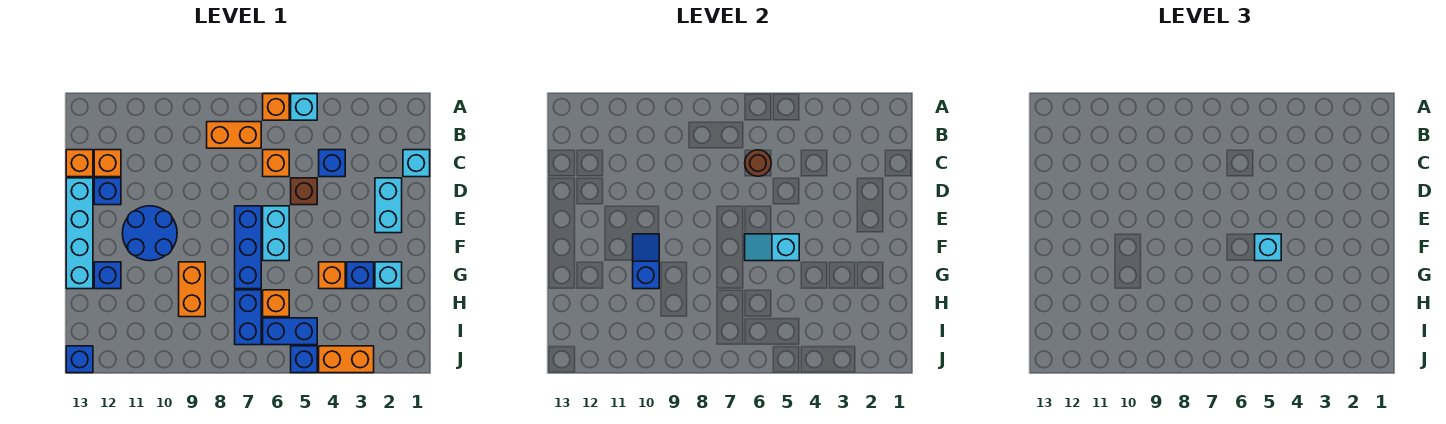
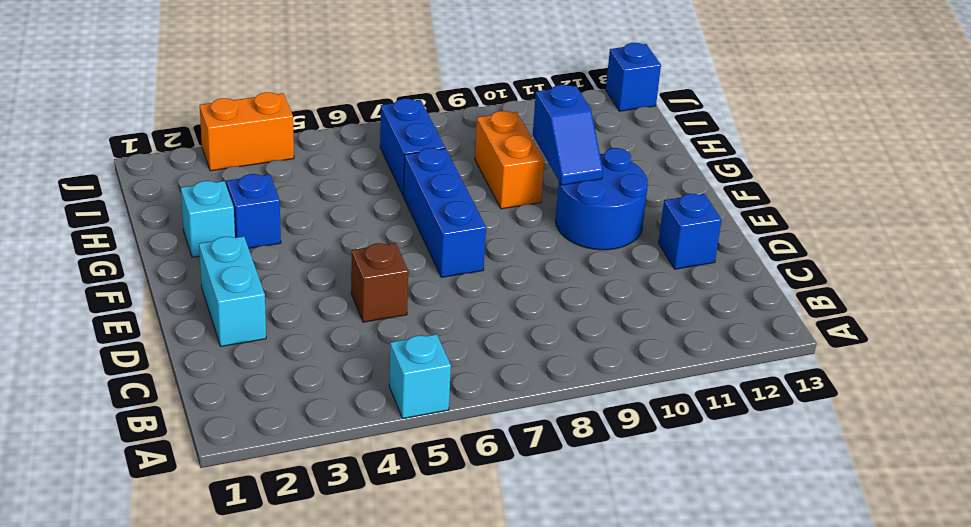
none -> orange 1x1 brick [263,94,289,120]
none -> orange 1x2 brick [207,122,261,148]
none -> cyan 1x1 brick [403,150,430,177]
none -> blue 1x1 brick [319,150,345,177]

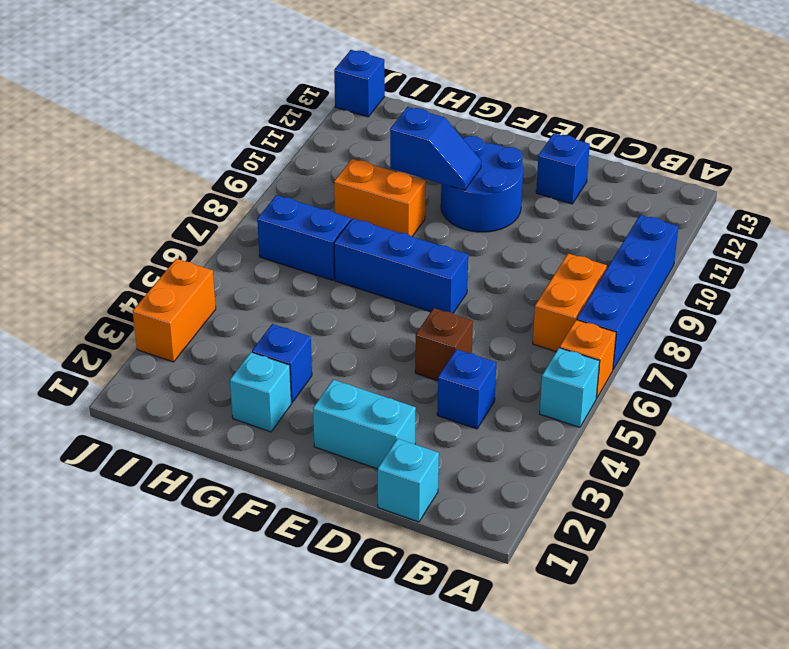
blue 1x4 brick [577,215,678,369] -> none
none -> orange 1x1 brick [263,150,289,177]
none -> orange 1x1 brick [94,150,121,177]
none -> orange 1x1 brick [66,150,93,177]
none -> cyan 1x4 brick [66,178,93,289]

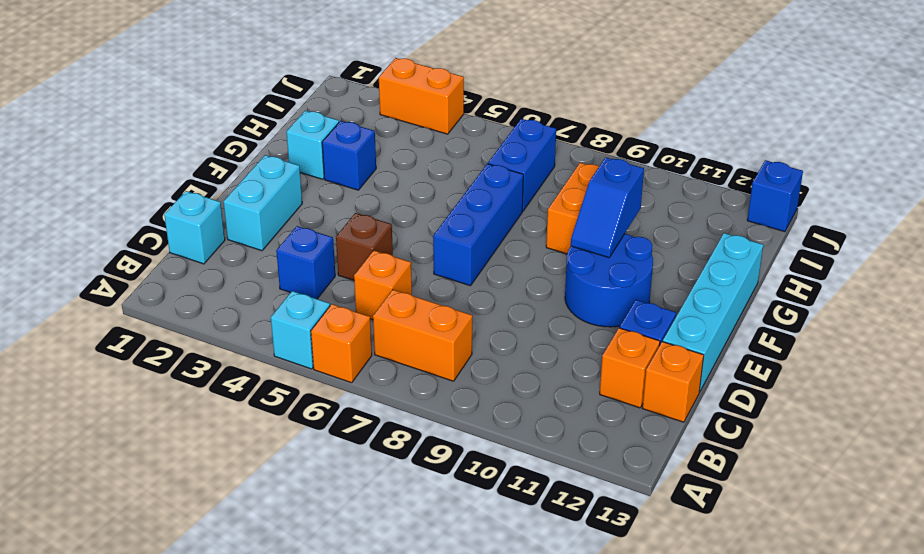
none -> cyan 1x2 brick [263,206,289,261]
none -> orange 1x1 brick [319,262,345,289]
none -> blue 1x1 brick [94,262,121,289]
none -> orange 1x1 brick [263,290,289,317]

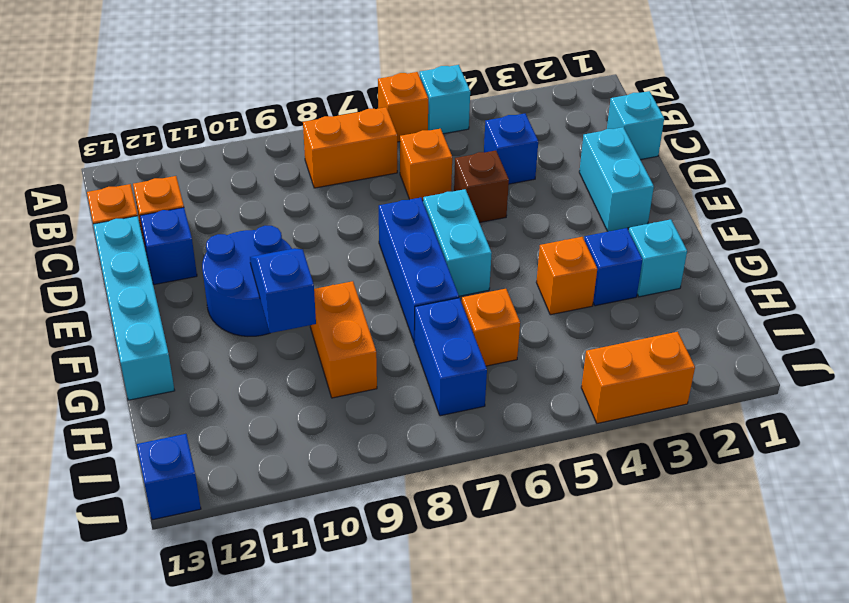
none -> blue 1x1 brick [94,262,121,289]
none -> blue 1x2 brick [263,318,317,345]
none -> blue 1x1 brick [291,346,317,373]
none -> brown 1x1 round brick [745,150,771,176]

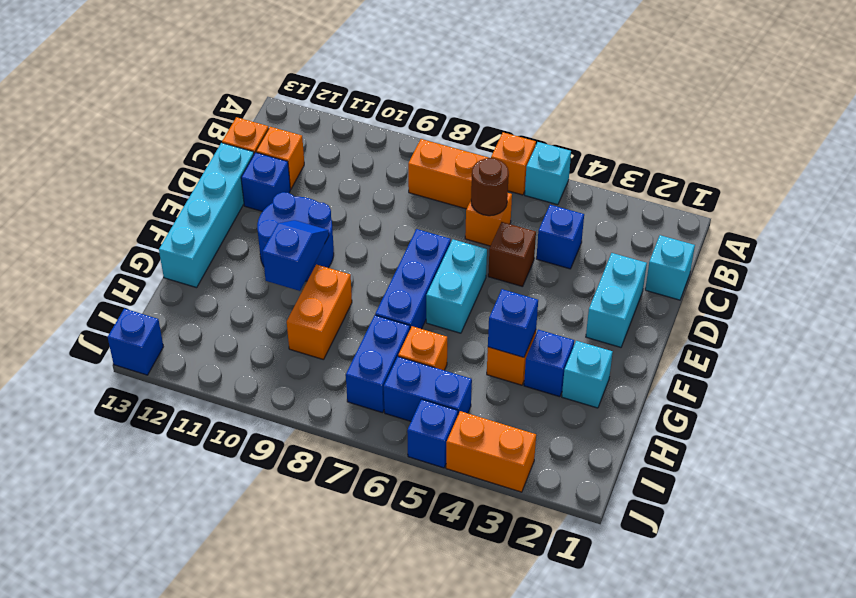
blue 1x1 brick [488,289,538,357] -> blue 1x1 brick moved to [94,262,121,289]
none -> cyan 1x2 slope [745,234,799,261]
none -> cyan 1x1 brick [1255,234,1281,261]

